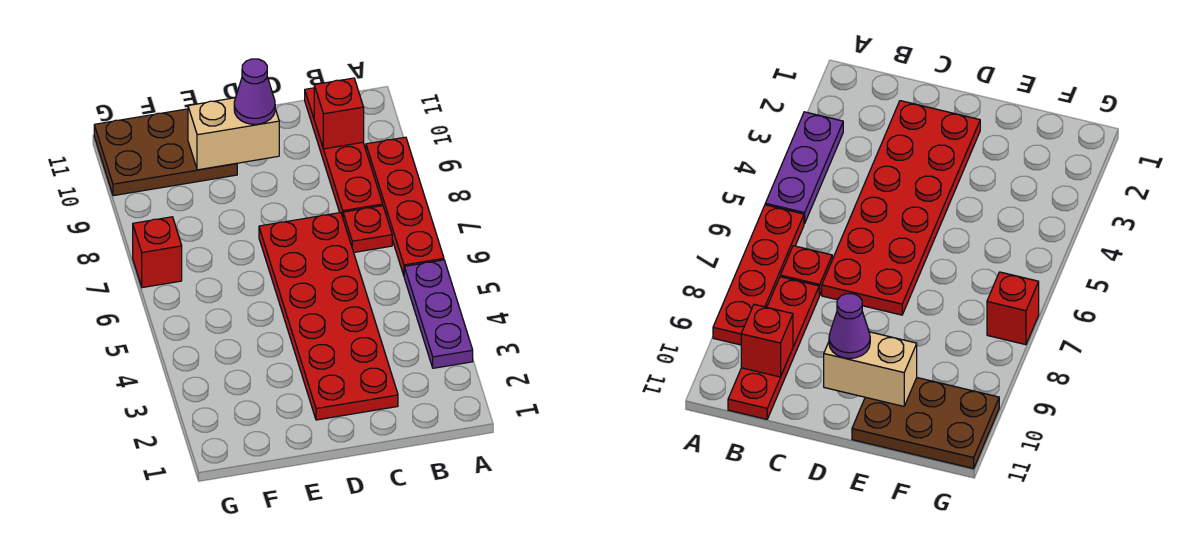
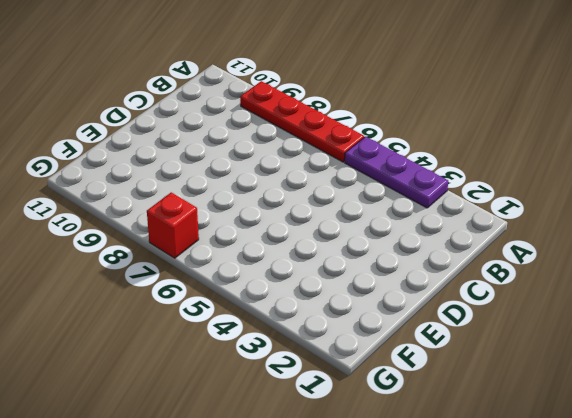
none -> red 1x1 plate [343,206,392,252]
none -> red 1x4 plate [305,88,383,217]

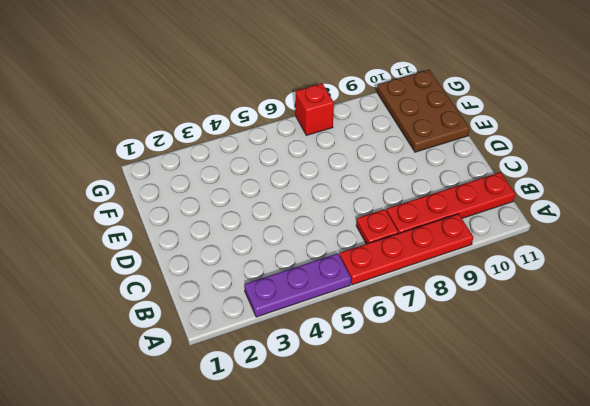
none -> red 2x6 plate [259,213,398,420]
none -> red 1x1 brick [314,78,364,149]

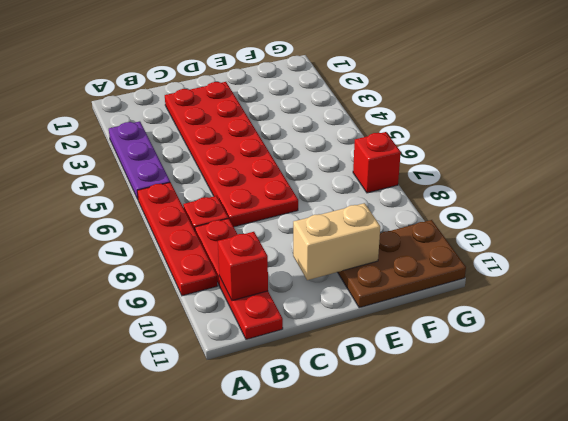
none -> purple 1x1 cone [234,59,275,124]

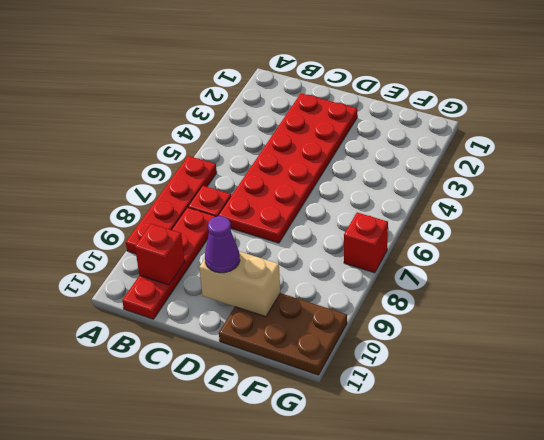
none -> purple 1x3 plate [404,260,473,368]

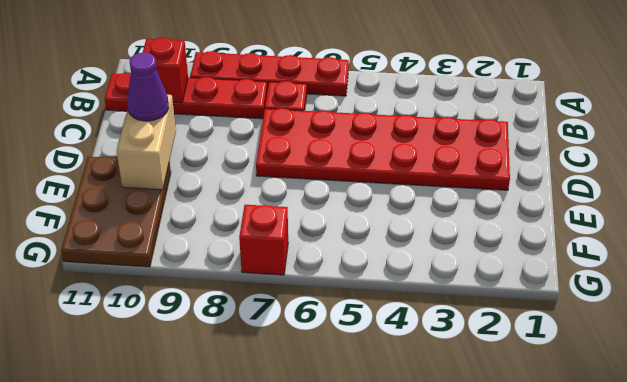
none -> purple 1x3 plate [404,260,473,368]

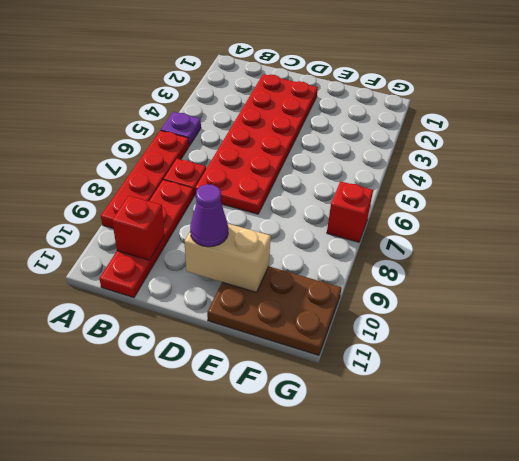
purple 1x1 plate [161,112,201,146] -> purple 1x3 plate [404,260,473,368]

